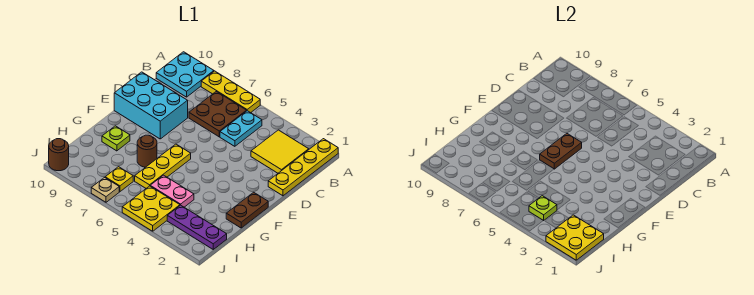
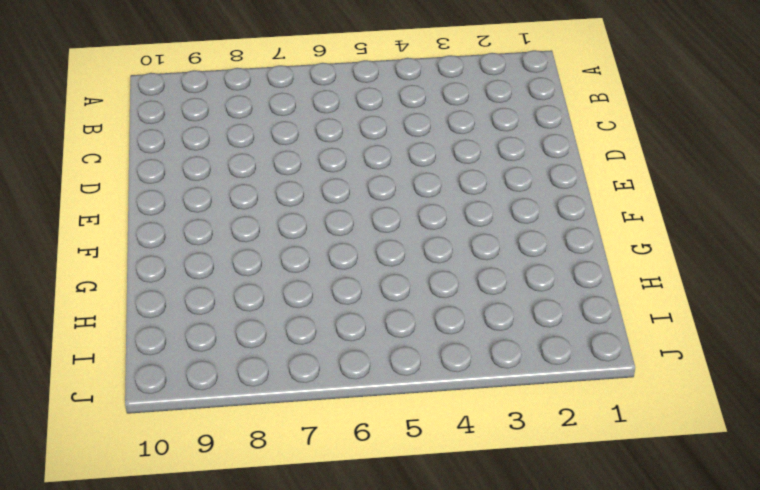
none -> yellow 1x4 plate [268,139,338,196]
none -> yellow 1x3 plate [201,71,260,113]
none -> cyan 2x2 plate [156,52,214,97]

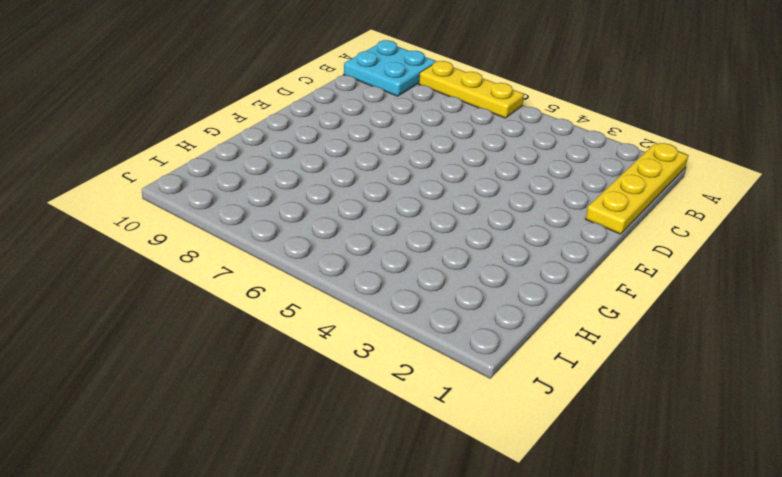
none -> yellow 2x2 tile [251,130,309,173]
none -> cyan 1x2 plate [220,111,262,146]
none -> brown 2x2 plate [189,92,247,137]

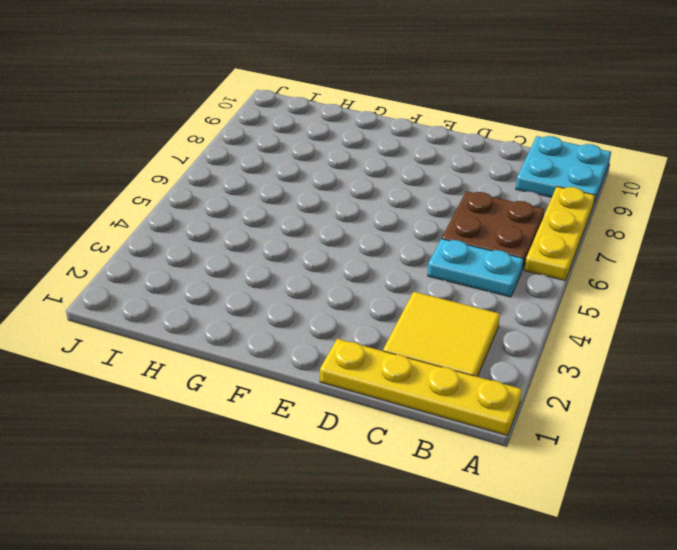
none -> cyan 2x3 brick [114,72,188,139]
none -> brown 1x2 plate [226,192,268,228]
none -> yellow 1x3 plate [135,144,191,188]

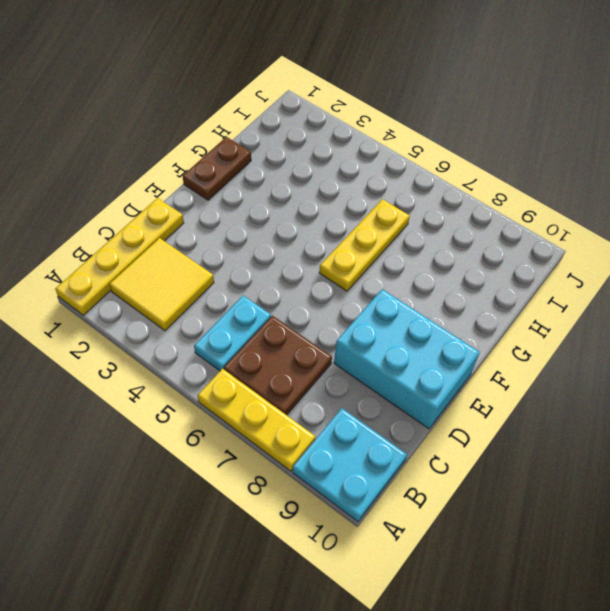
none -> brown 1x1 round brick [137,135,157,167]
none -> lime 1x1 plate [102,126,130,151]
none -> pink 1x2 plate [151,175,194,207]

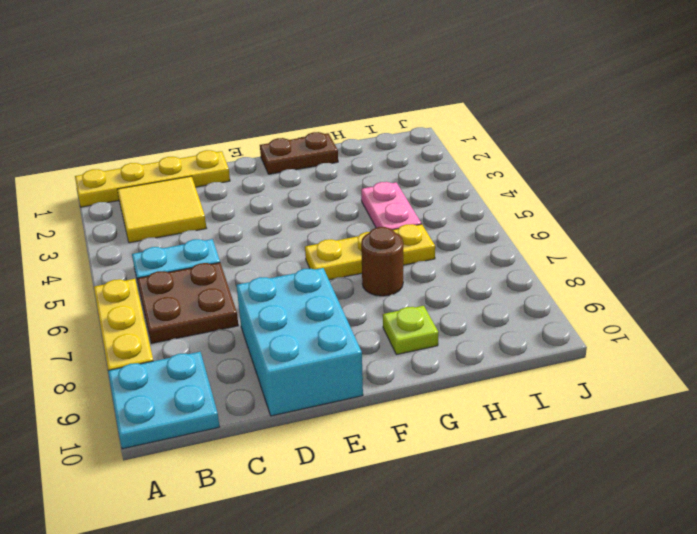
none -> purple 1x3 plate [167,205,227,249]
none -> yellow 2x2 plate [122,186,180,231]
none -> yellow 1x1 plate [105,167,133,192]

